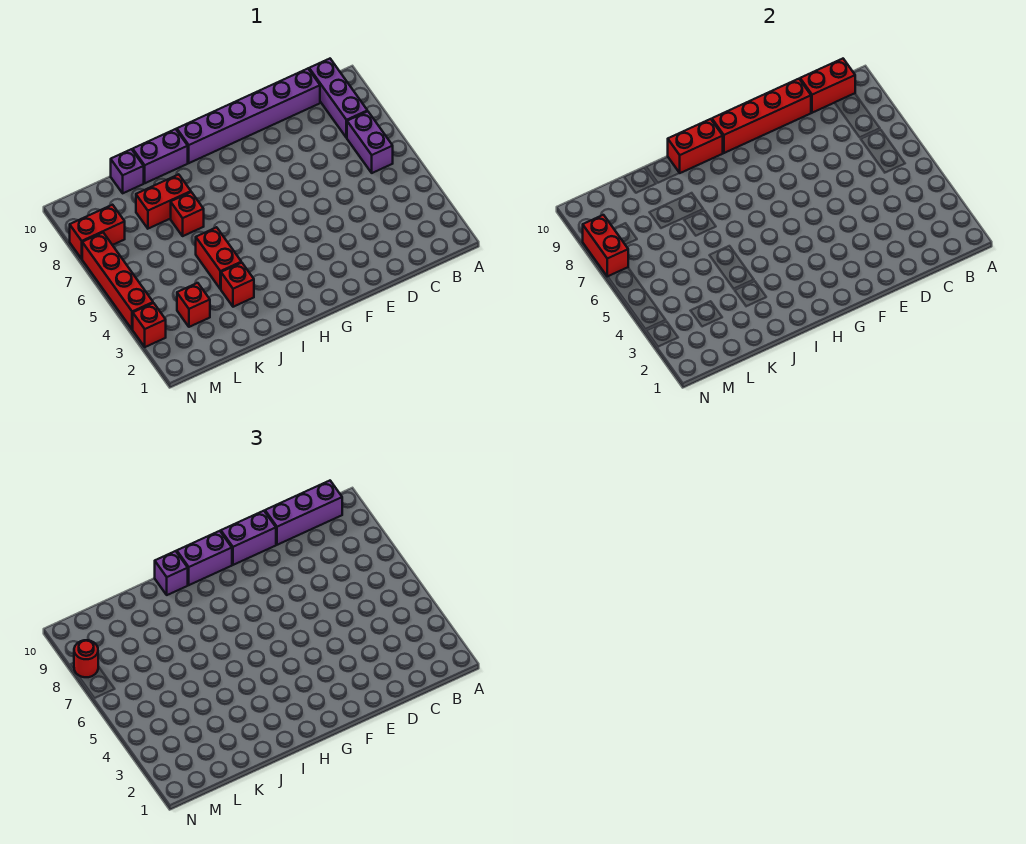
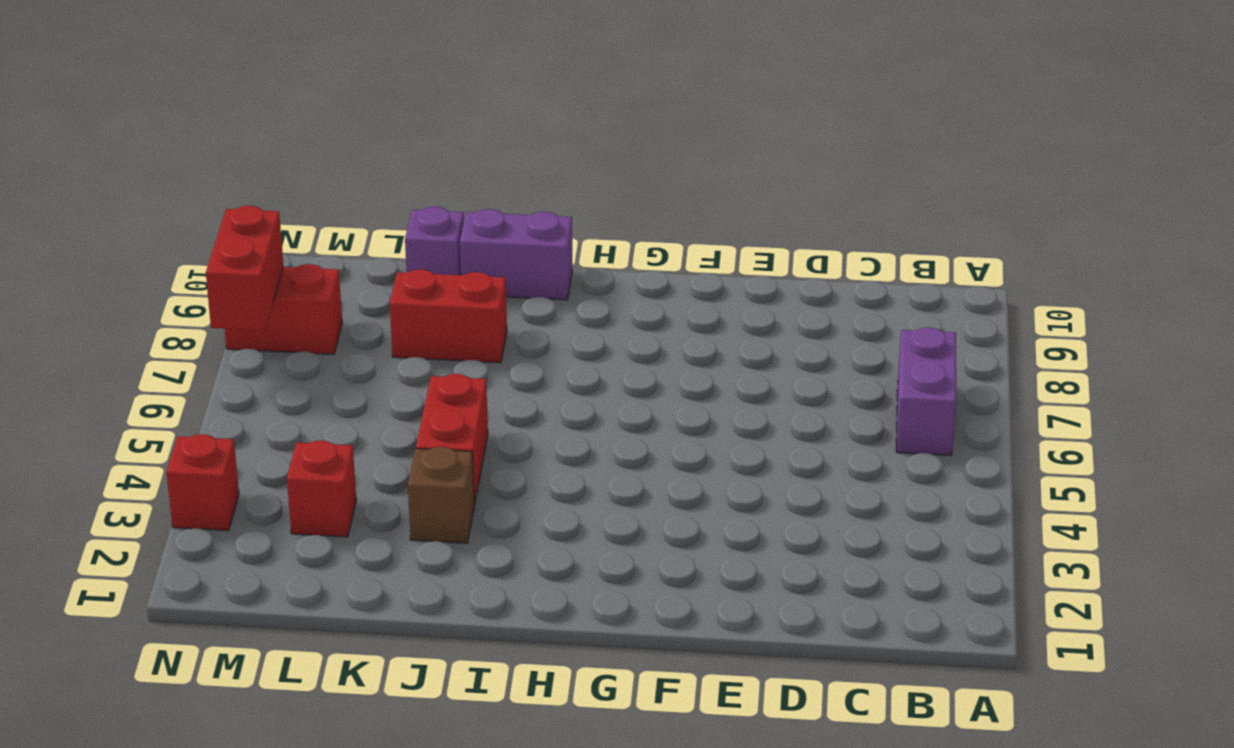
brown 1x1 brick [408,447,474,543] -> red 1x1 brick [221,263,254,307]
none -> purple 1x3 brick [309,59,367,138]
none -> purple 1x6 brick [177,69,320,163]
none -> red 1x1 brick [171,192,204,236]

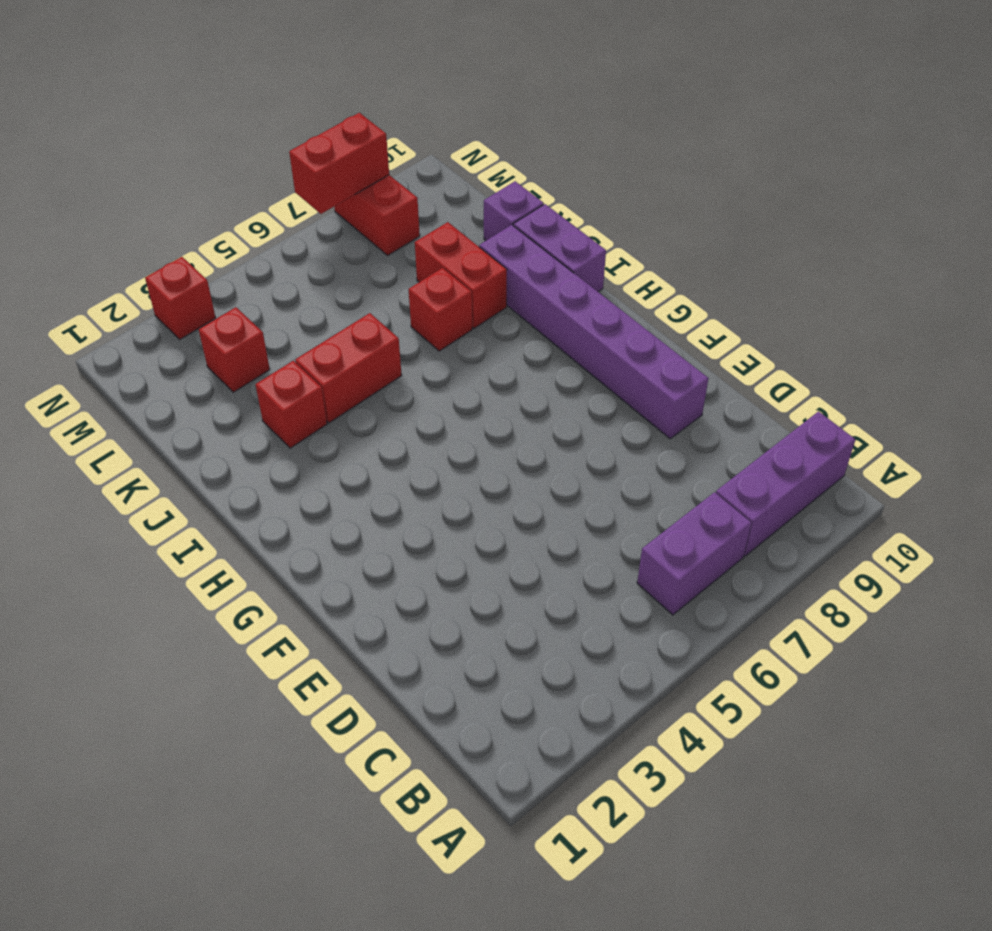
purple 1x6 brick [479,225,709,439] -> purple 1x6 brick moved to [177,69,320,163]
none -> red 1x4 brick [82,233,153,330]
none -> red 1x2 brick [800,59,855,113]
none -> red 1x4 brick [712,79,811,153]

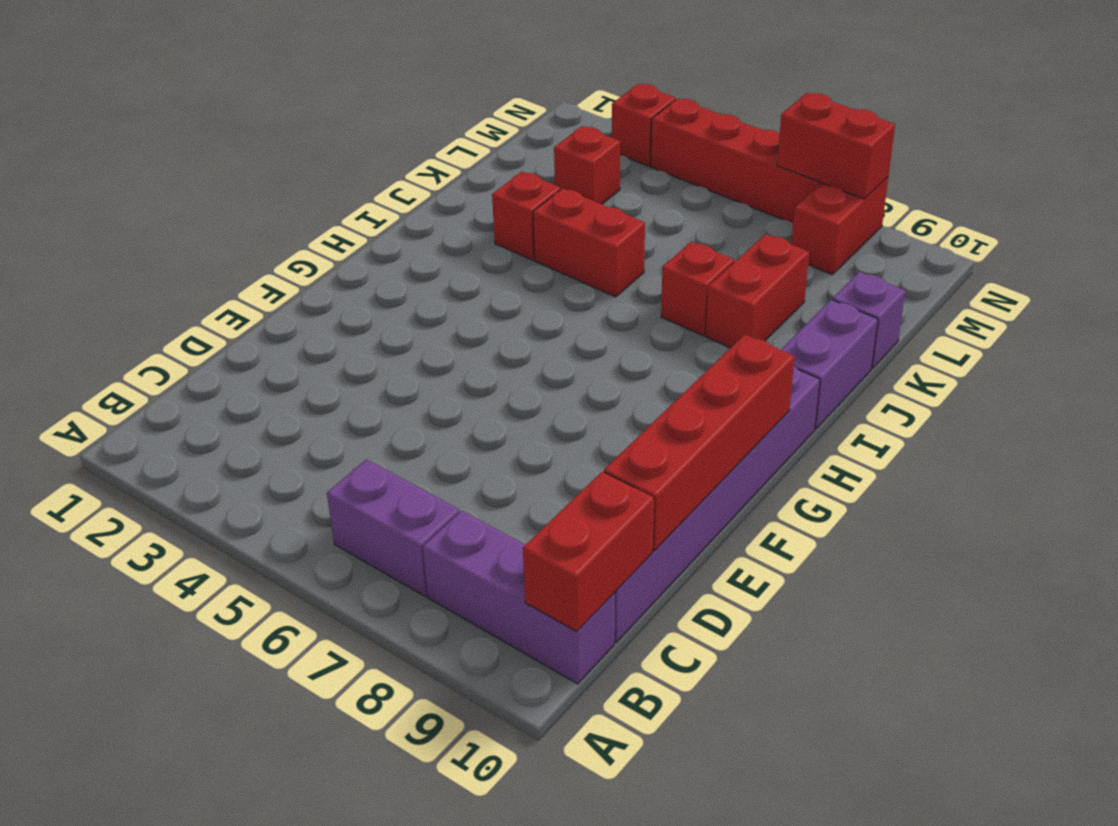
none -> red 1x2 brick [668,119,723,173]
none -> purple 1x3 brick [265,481,342,545]
none -> purple 1x2 brick [221,511,276,565]

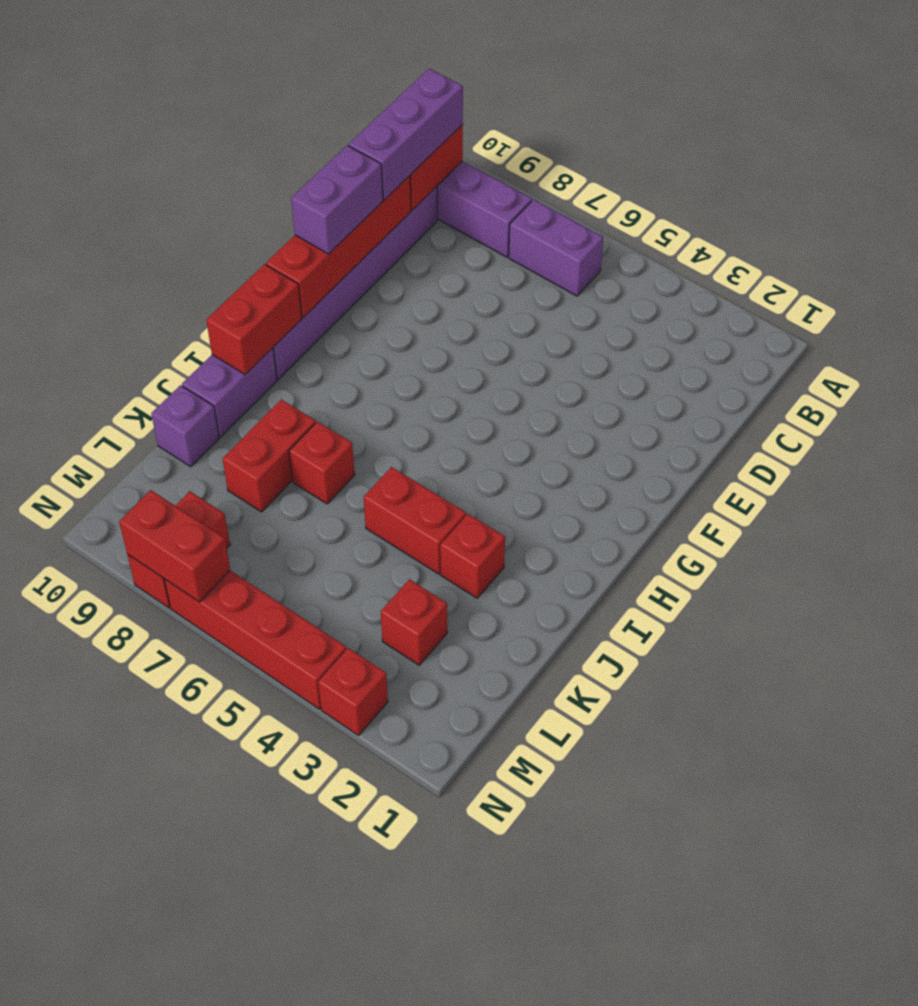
none -> purple 1x2 brick [177,531,232,585]
none -> purple 1x1 brick [155,551,188,595]
none -> red 1x1 round brick [74,640,98,677]

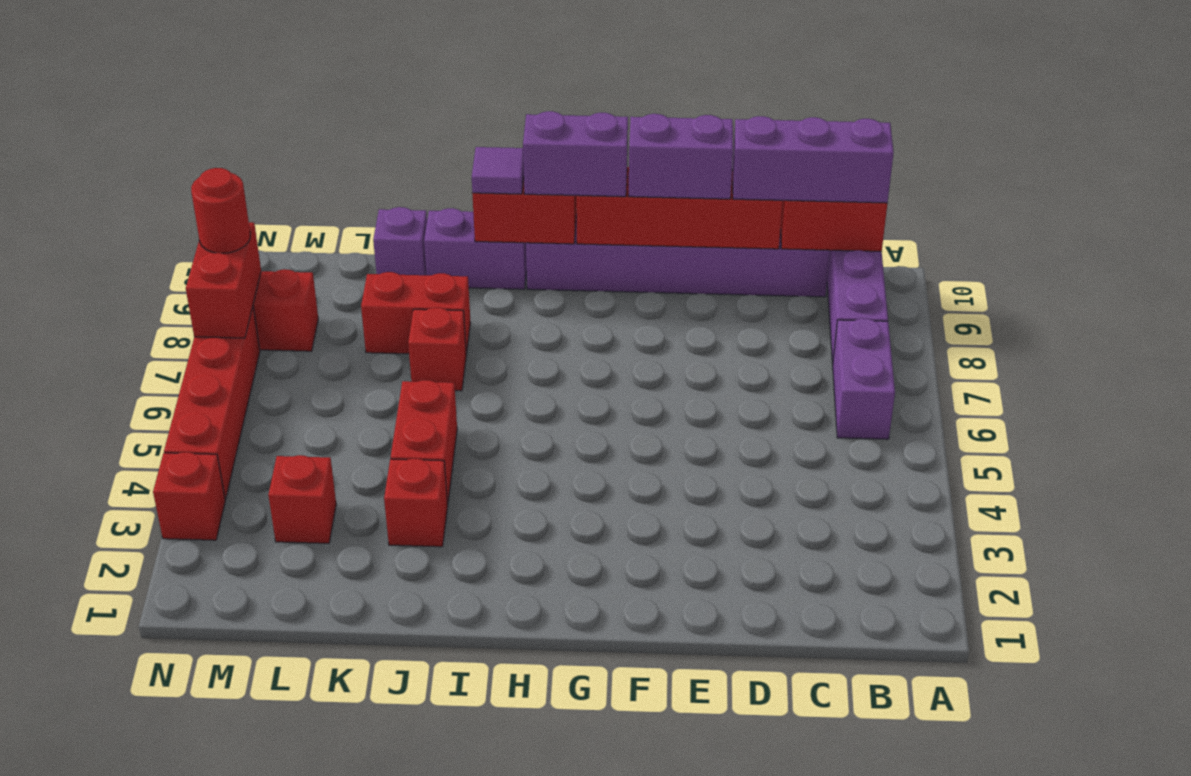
purple 1x1 tile [472,147,524,194] -> purple 1x1 brick [155,551,188,595]

